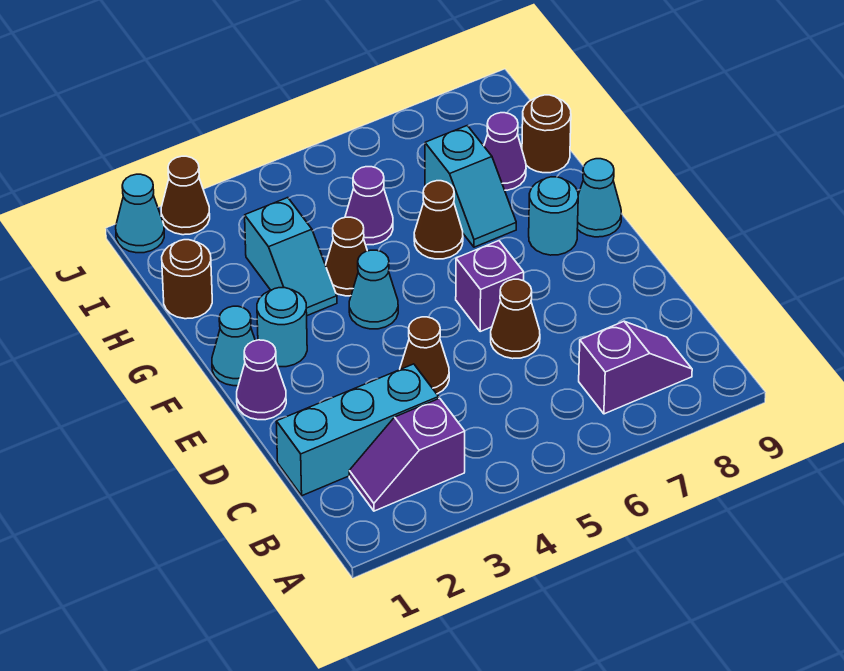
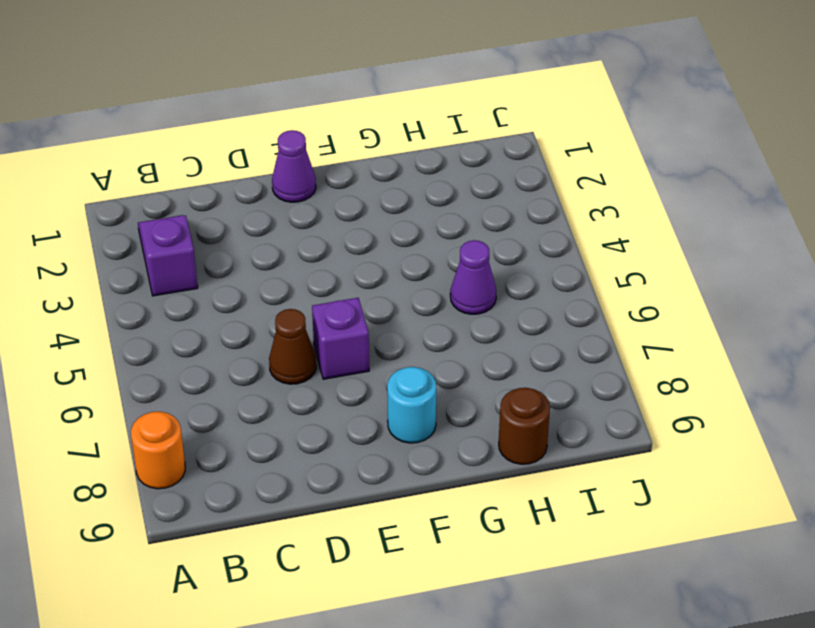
orange 1x1 round brick [131,412,185,489] -> none
none -> purple 1x2 slope [579,321,692,414]
none -> cyan 1x3 brick [276,364,439,496]
none -> brown 1x1 cone [400,317,449,394]

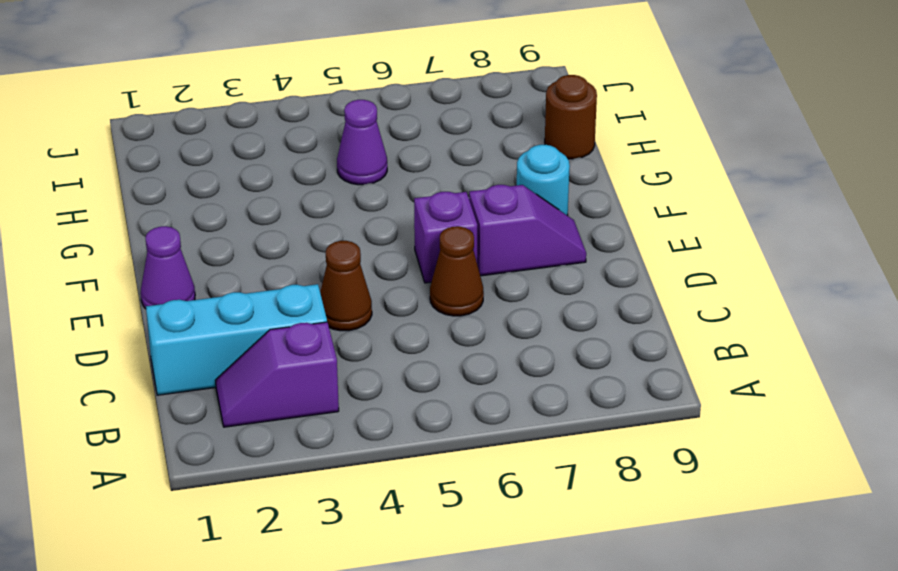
purple 1x2 slope [469,185,586,276] -> purple 1x2 slope moved to [579,321,692,414]
none -> cyan 1x1 cone [212,306,255,386]
none -> cyan 1x1 round brick [257,288,307,367]
none -> cyan 1x1 cone [349,250,398,329]

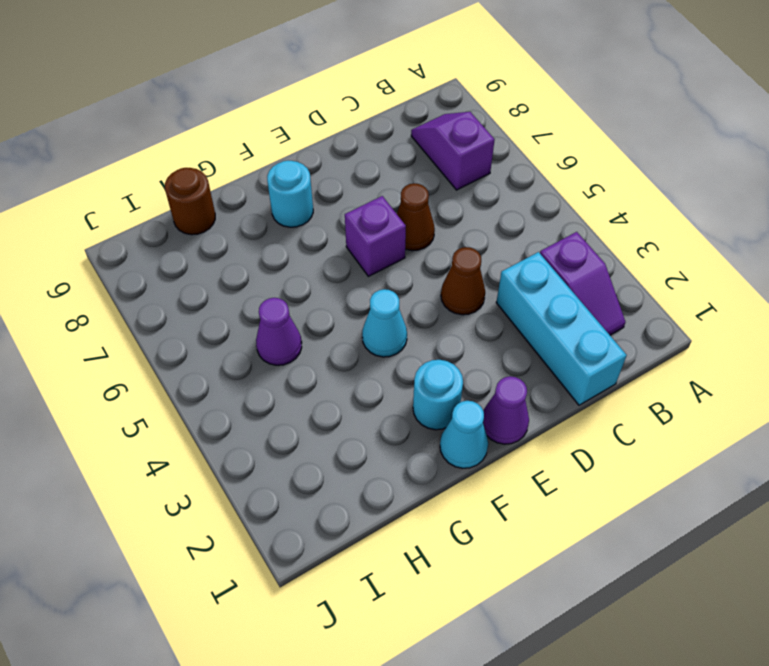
none -> cyan 1x1 cone [577,159,622,237]
none -> cyan 1x2 slope [245,198,337,316]
none -> brown 1x1 cone [326,217,367,296]

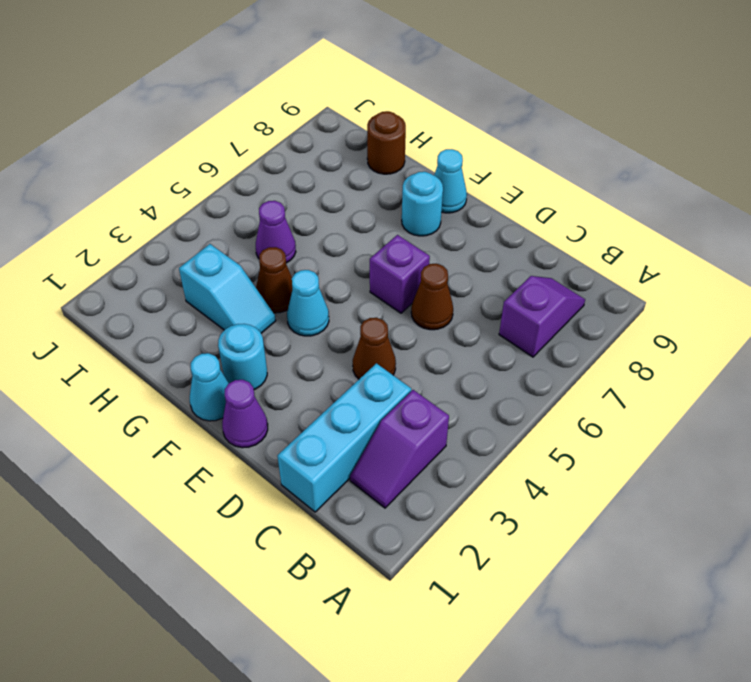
none -> brown 1x1 cone [414,181,463,259]
none -> cyan 1x2 slope [425,126,516,247]
none -> brown 1x1 round brick [162,240,212,319]

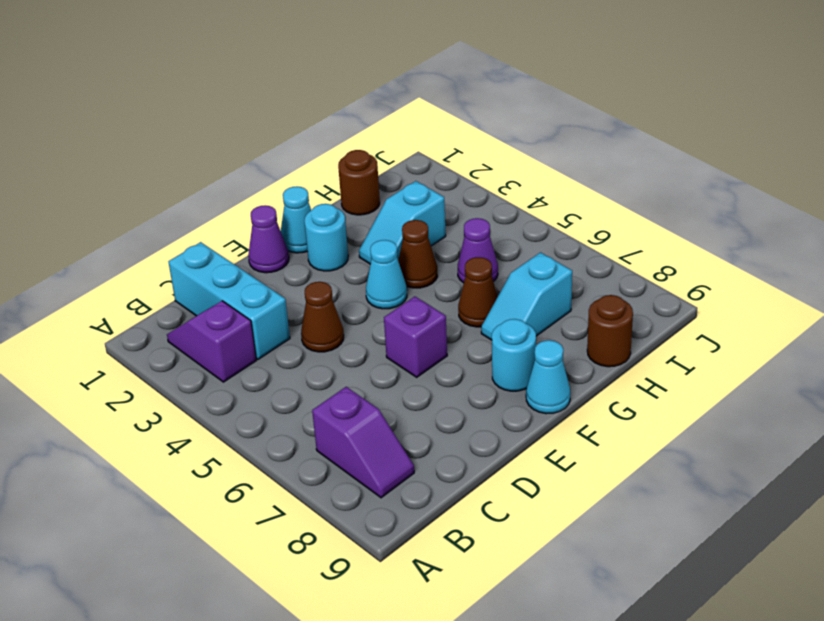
none -> brown 1x1 cone [491,279,540,359]
none -> purple 1x1 cone [484,113,526,190]
none -> cyan 1x1 cone [116,174,164,253]

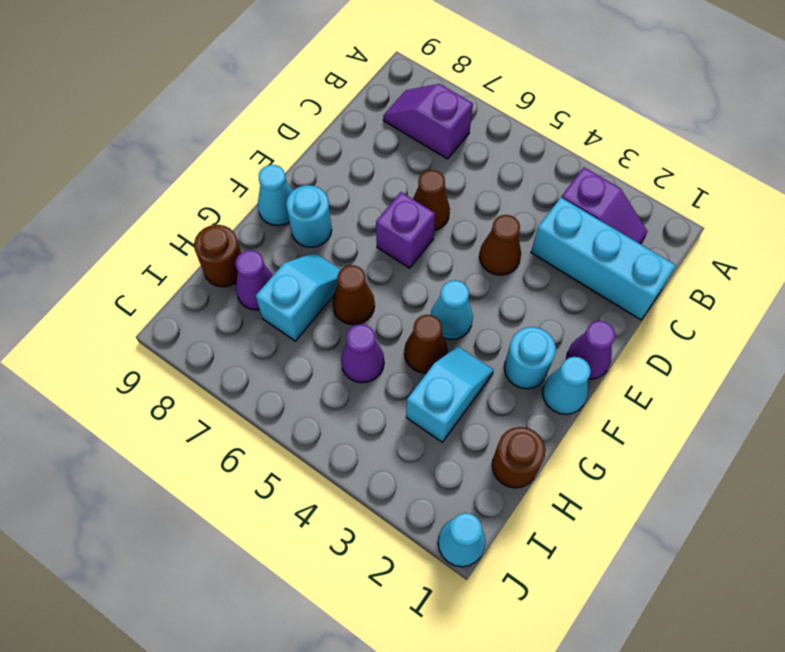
none -> brown 1x1 cone [161,156,210,235]

